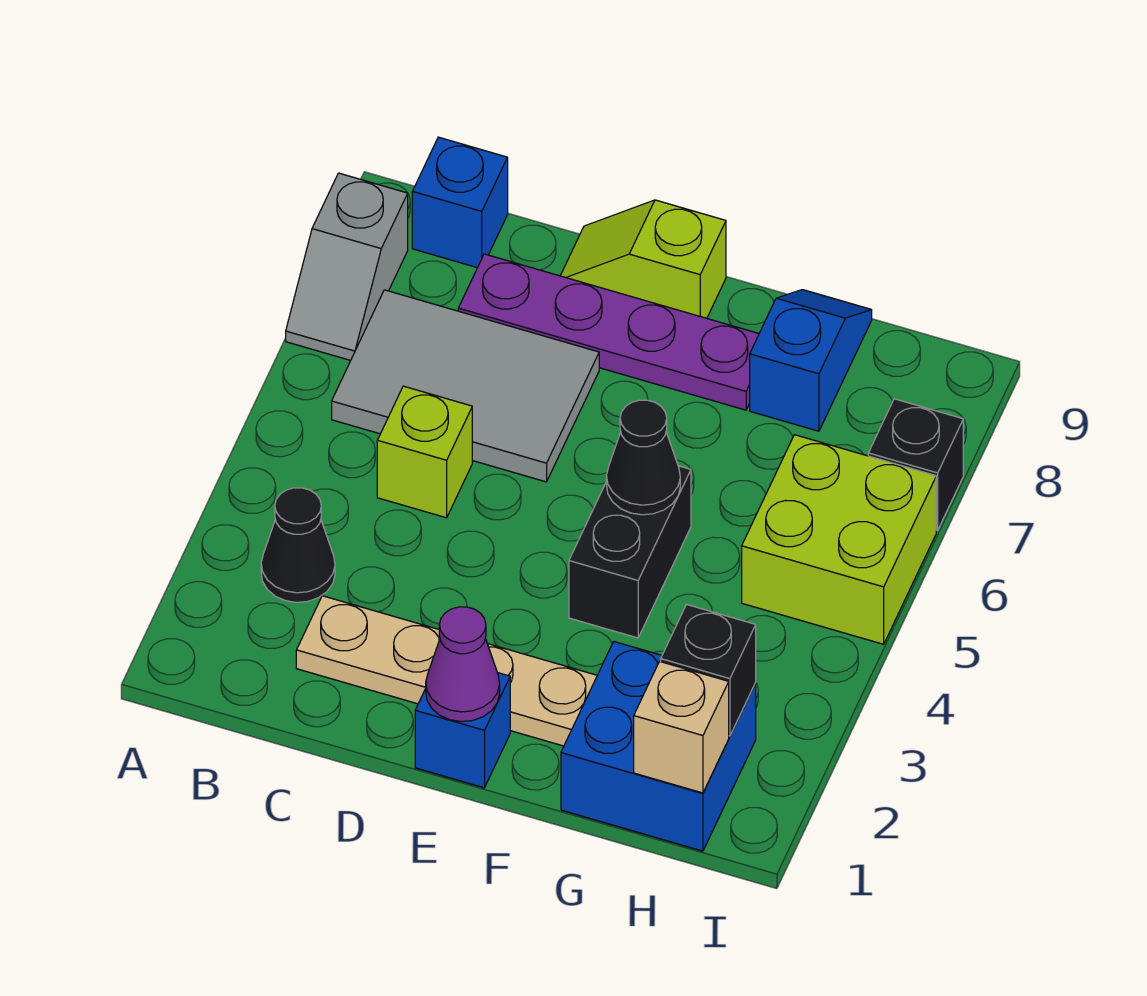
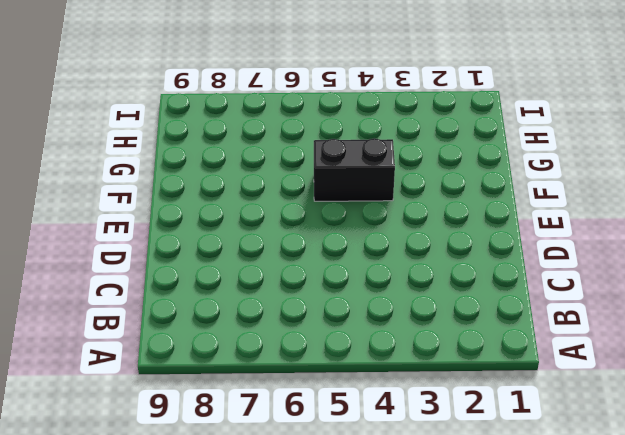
none -> grey 1x2 slope [286,173,408,360]
none -> black 1x1 cone [261,488,335,602]
none -> grey 2x3 tile [332,290,599,482]

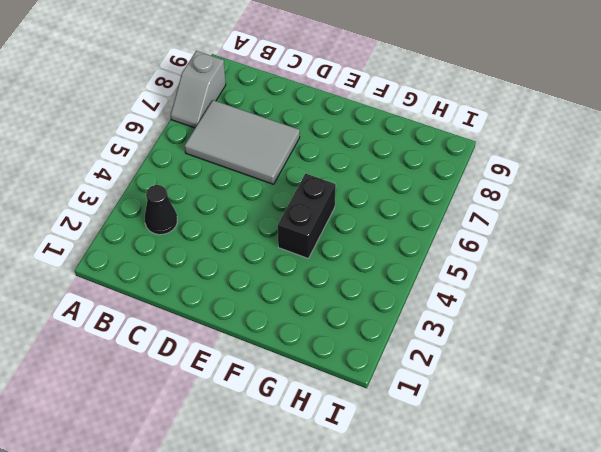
none -> blue 1x1 brick [412,137,508,268]
none -> tan 1x4 plate [296,596,597,746]
none -> lime 1x1 brick [377,386,472,518]

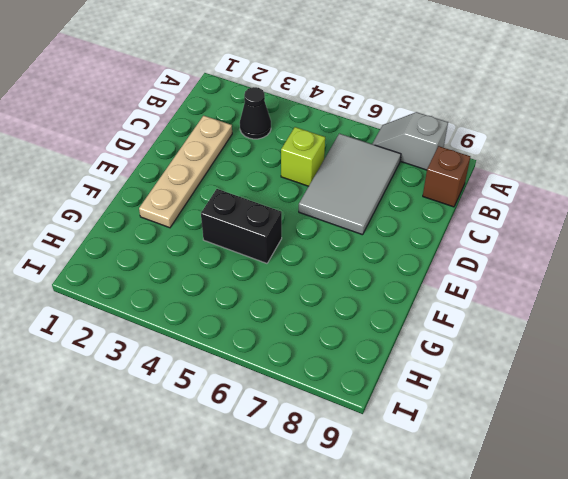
brown 1x1 brick [423,146,470,207] -> blue 1x1 brick [412,137,508,268]
none -> purple 1x4 plate [458,254,759,410]
none -> lime 1x2 slope [560,200,726,318]
none -> blue 1x1 brick [415,673,510,788]

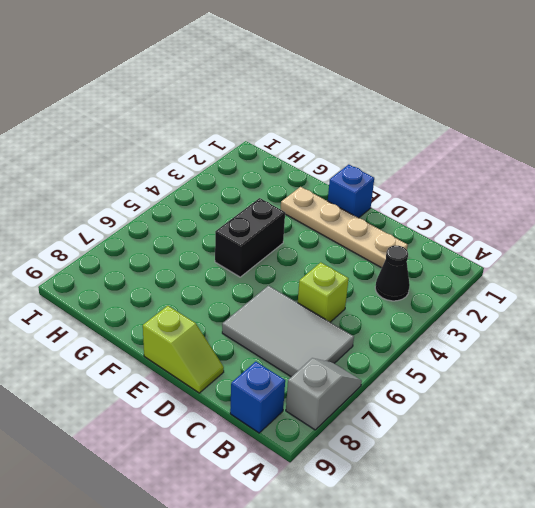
none -> purple 1x4 plate [458,254,759,410]
none -> blue 2x2 brick [561,642,756,851]
none -> blue 1x2 slope [750,290,872,431]

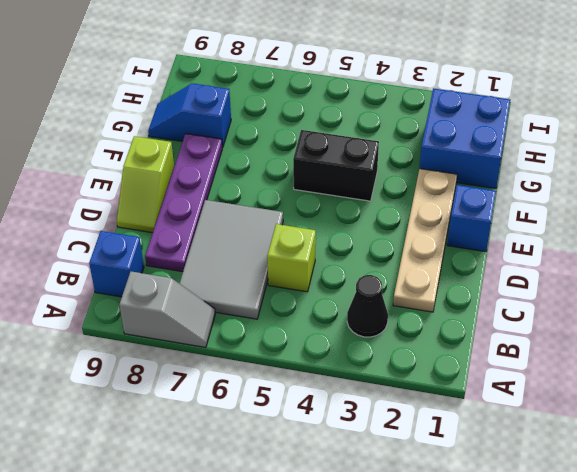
none -> lime 2x2 brick [742,435,936,644]
none -> black 1x1 brick [868,399,963,530]
none -> purple 1x1 cone [426,607,500,722]

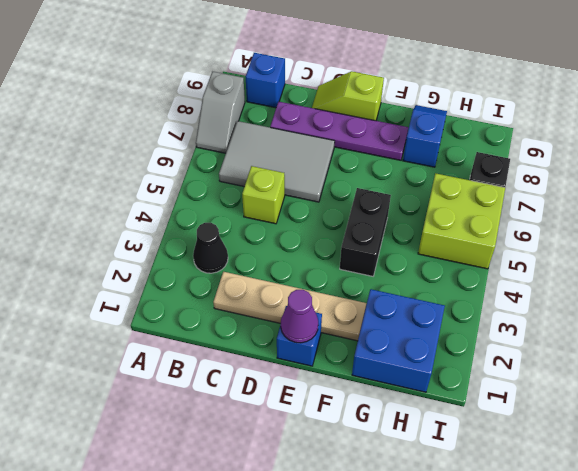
none -> black 1x1 cone [607,400,680,515]
none -> tan 1x1 brick [634,661,729,793]
none -> black 1x1 brick [661,604,756,736]

